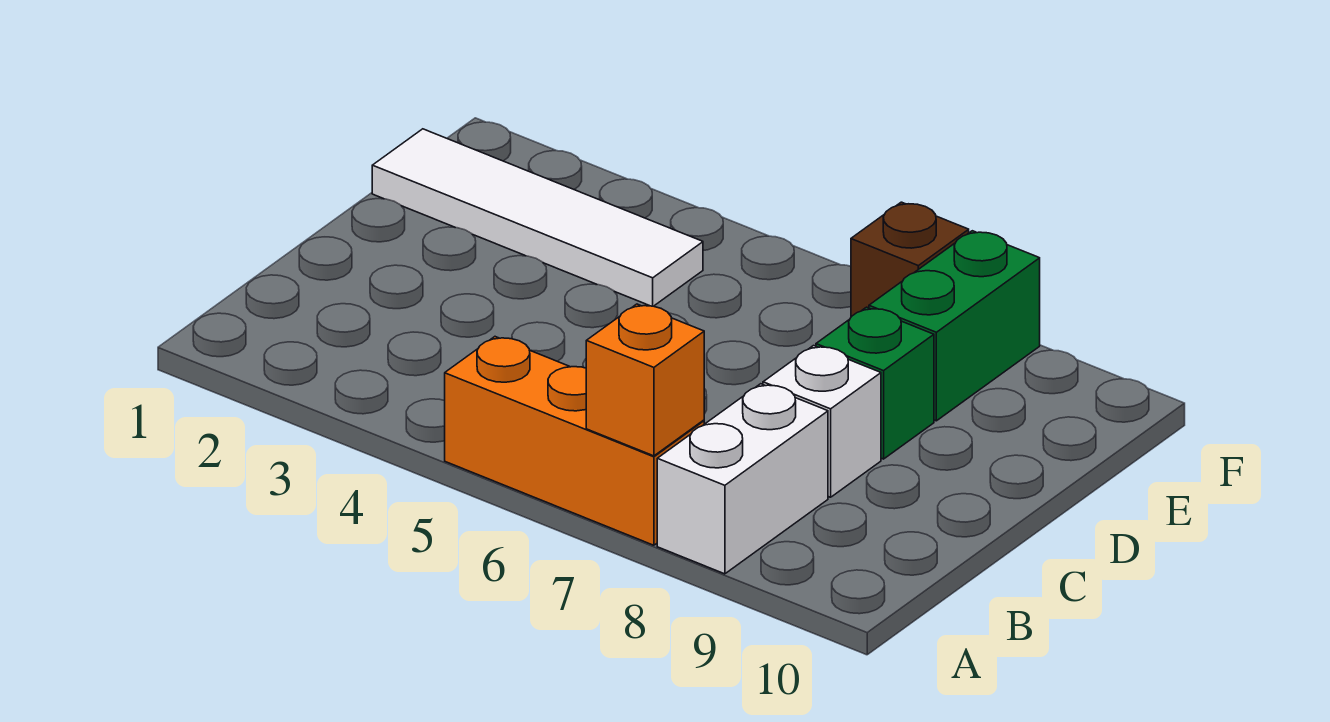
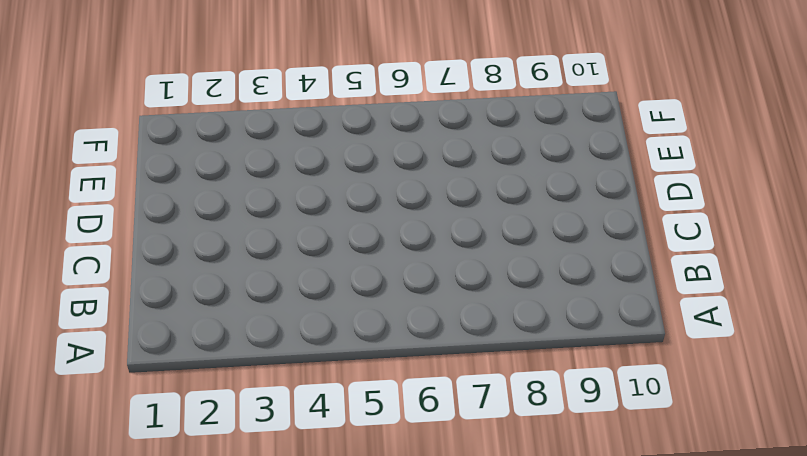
none -> orange 1x3 brick [445,337,704,545]
none -> white 1x2 brick [657,384,828,574]

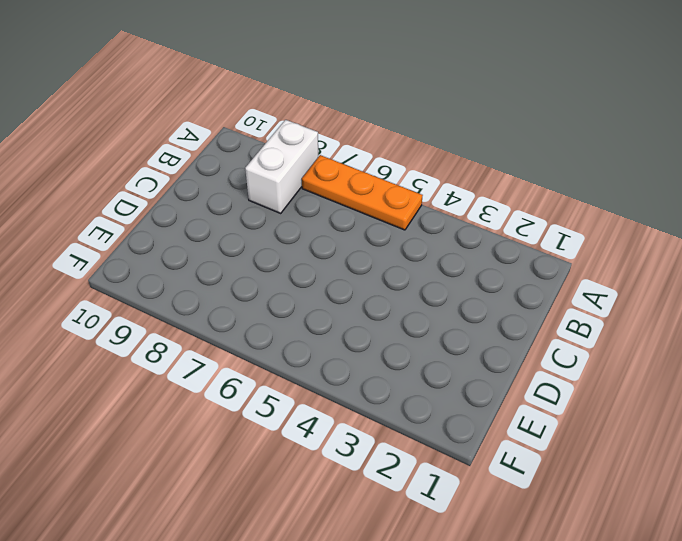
orange 1x3 plate [302,155,423,230] -> orange 1x3 brick [445,337,704,545]
none -> white 1x1 brick [763,346,881,497]
none -> green 1x1 brick [816,307,934,459]

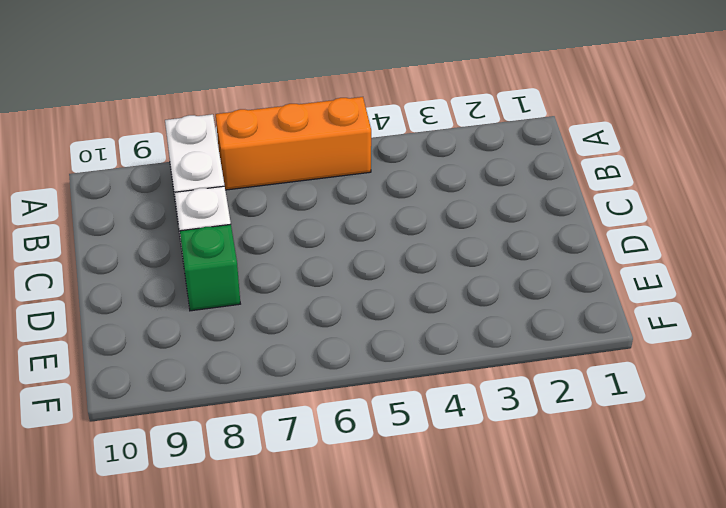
none -> white 1x4 tile [372,129,703,306]
none -> green 1x2 brick [869,231,1040,421]

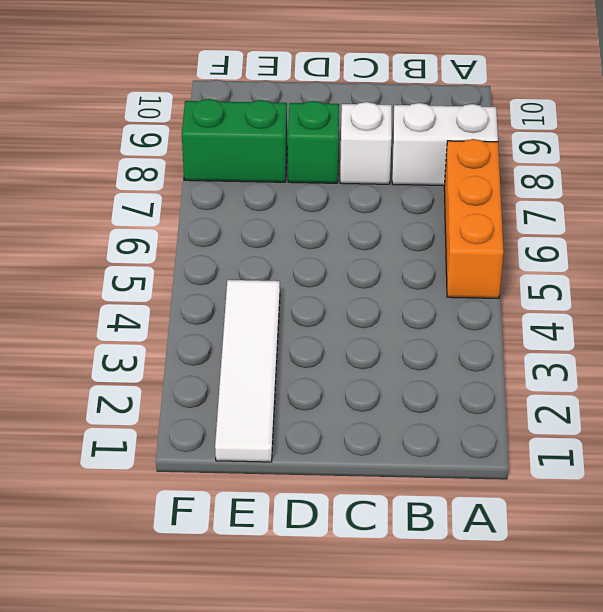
none -> brown 1x1 brick [851,202,969,317]
none -> orange 1x1 brick [586,304,704,456]

